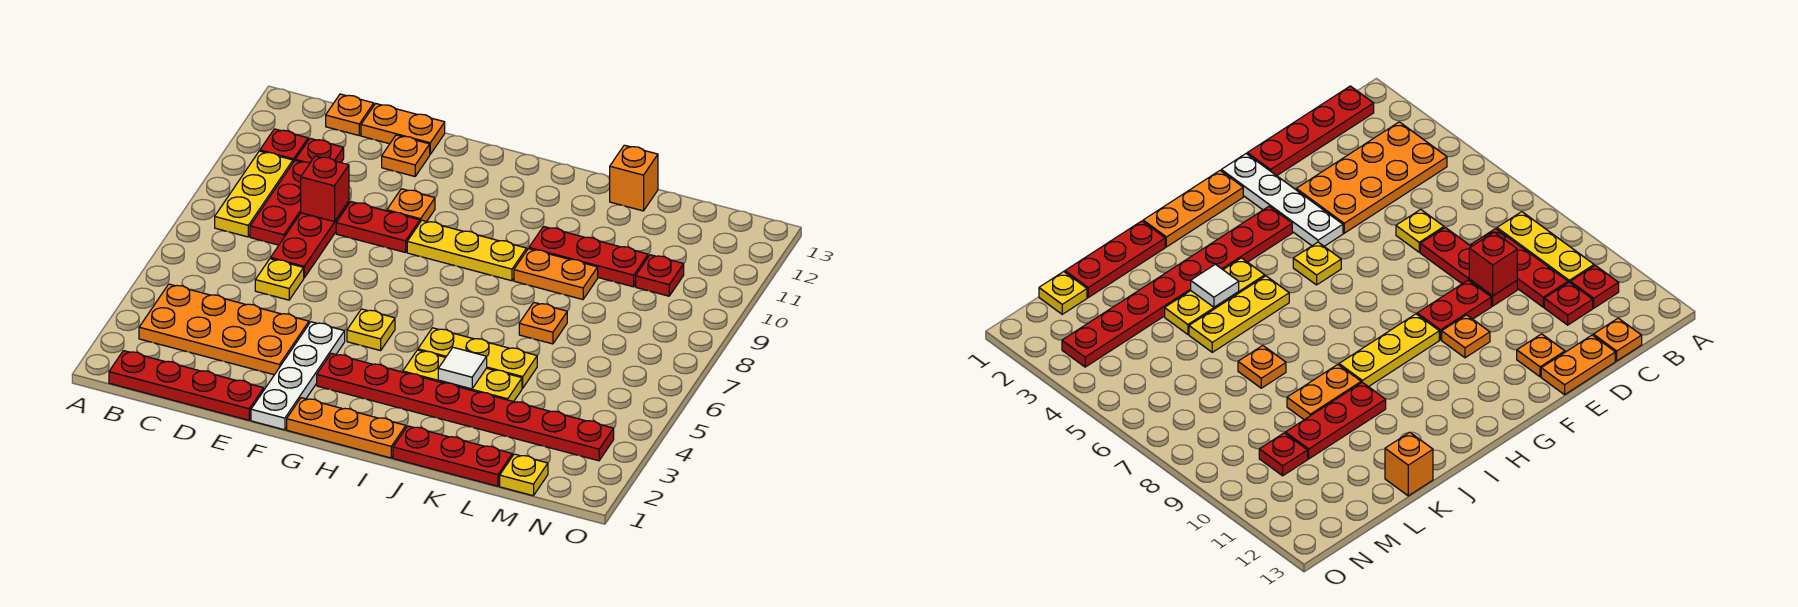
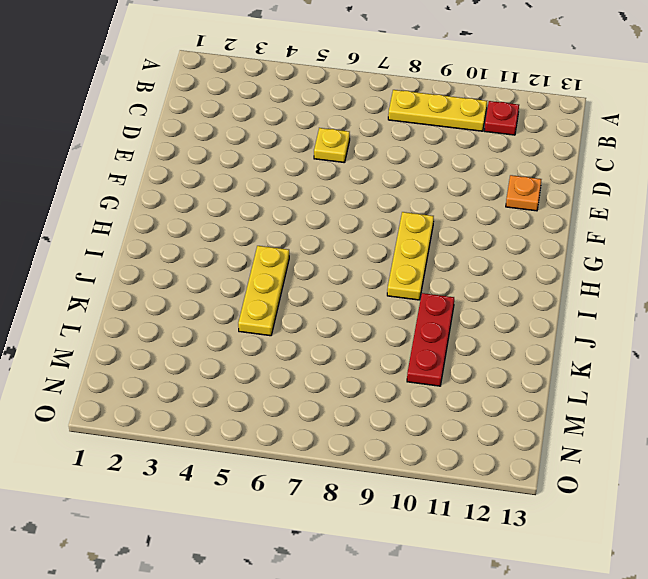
none -> red 1x4 plate [109,351,264,420]
none -> orange 2x4 plate [139,284,309,375]
none -> red 1x3 plate [250,161,310,245]

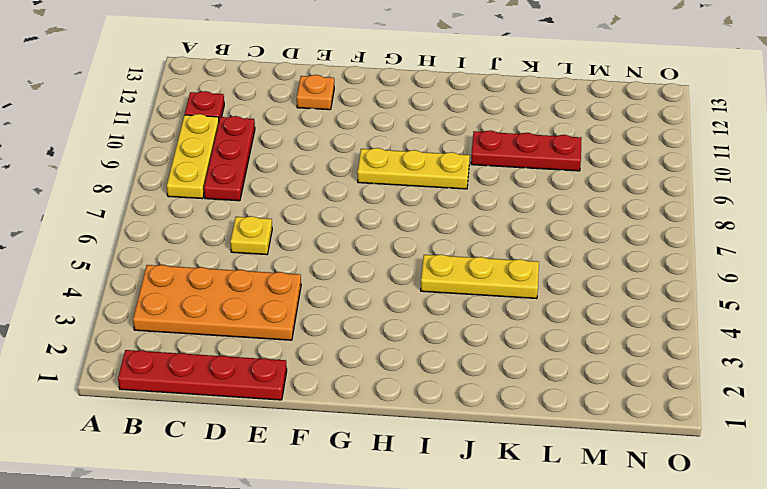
none -> red 1x1 plate [295,138,344,163]
none -> orange 1x1 plate [326,94,374,135]
none -> red 1x3 plate [271,201,349,278]

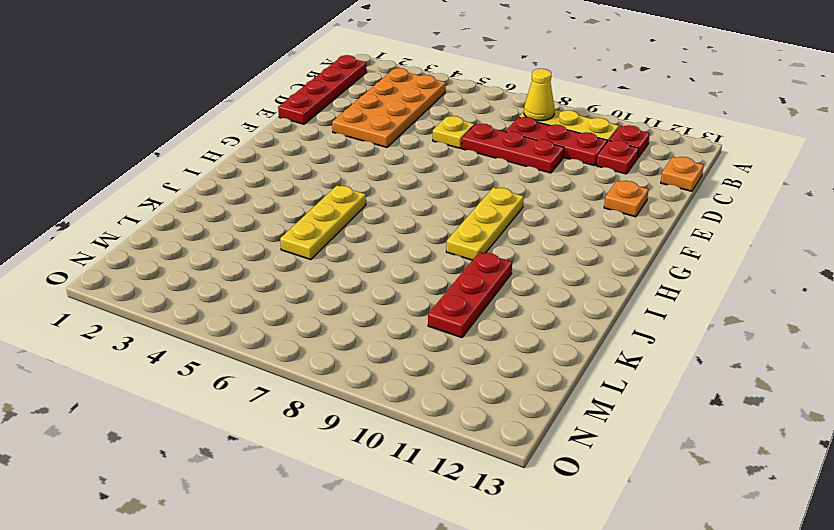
yellow 1x1 cone [524,69,555,121] -> none
none -> orange 1x2 plate [361,103,445,154]
none -> red 1x2 plate [336,202,420,253]
none -> white 1x4 plate [251,322,345,430]

